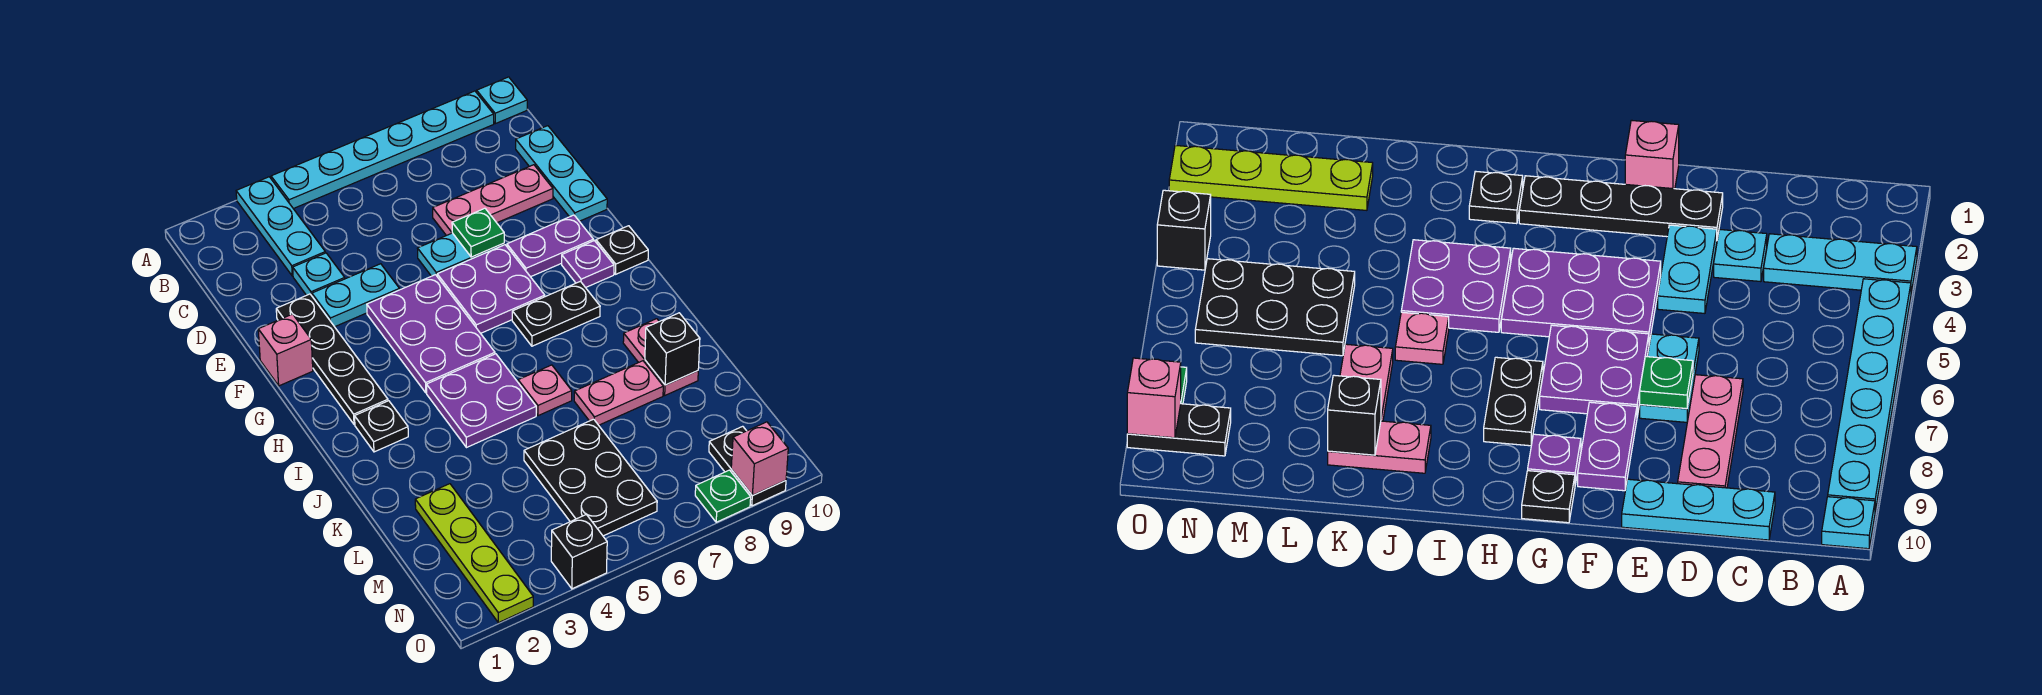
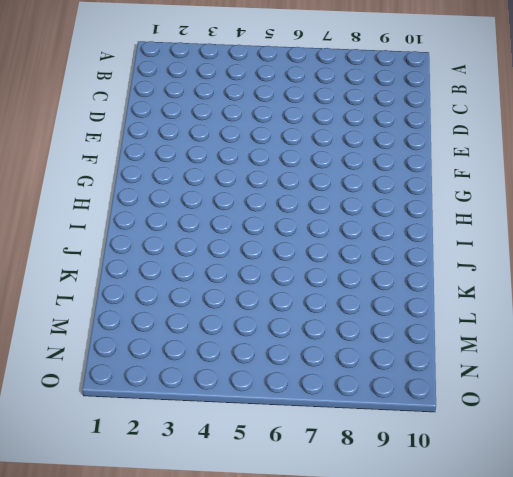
none -> cyan 1x3 plate [236,177,325,276]
none -> cyan 1x6 plate [271,91,494,209]
none -> cyan 1x1 plate [477,77,527,124]

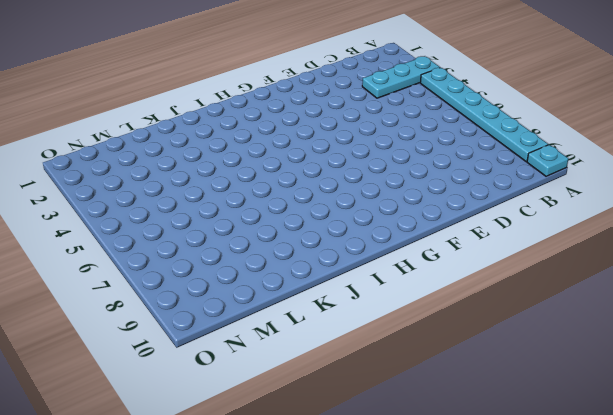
none -> cyan 1x3 plate [516,126,607,221]
none -> cyan 1x1 plate [293,253,345,296]
none -> pink 1x3 plate [433,165,553,236]

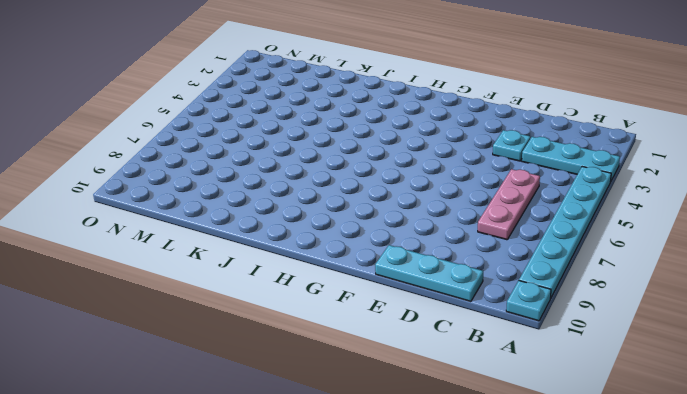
pink 1x3 plate [478,169,540,240] -> pink 1x3 plate moved to [433,165,553,236]
none -> black 1x4 plate [276,294,388,424]
none -> cyan 1x2 plate [312,264,400,327]
none -> cyan 1x2 plate [417,233,504,276]

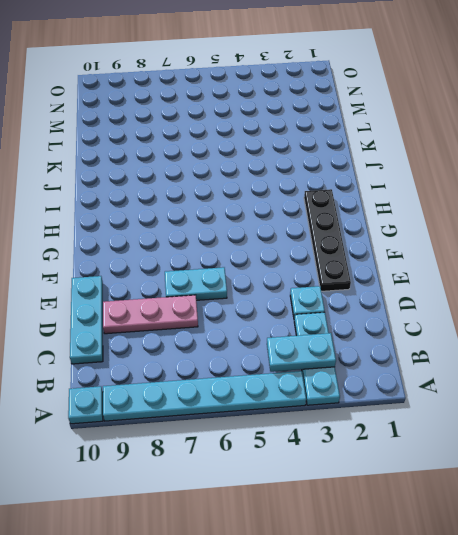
cyan 1x2 plate [267,333,336,372] -> cyan 1x2 plate moved to [312,264,400,327]
none -> pink 1x1 brick [258,314,313,386]
none -> purple 2x3 plate [367,275,495,393]
none -> purple 2x2 plate [437,245,545,333]

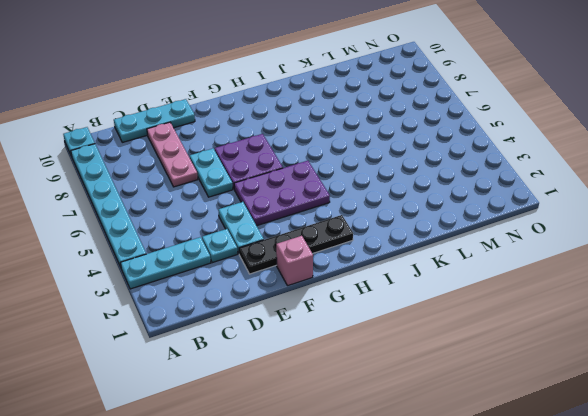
none -> purple 1x2 plate [507,215,593,277]
none -> purple 1x1 plate [562,241,614,288]
none -> black 1x1 plate [596,226,648,274]

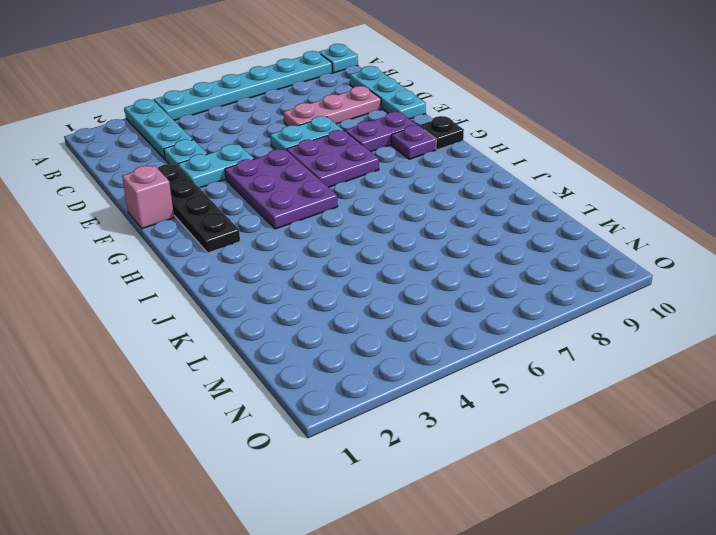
none -> black 1x2 plate [512,281,600,346]
none -> black 1x1 plate [355,401,408,452]
none -> purple 2x2 plate [427,354,536,448]

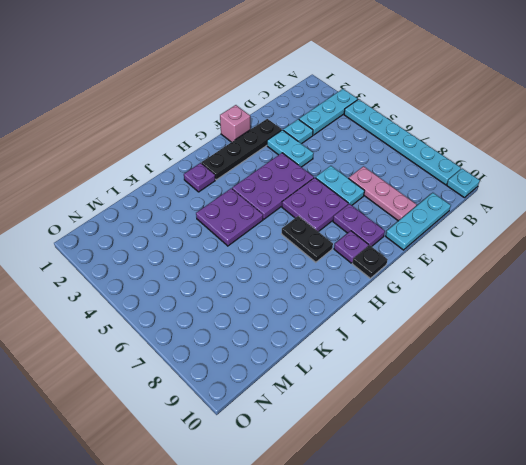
purple 1x1 plate [184,163,215,192] -> black 1x1 plate [355,401,408,452]
none -> pink 1x1 plate [518,365,572,416]
none -> pink 1x2 plate [623,319,698,395]
none -> pink 1x2 plate [574,361,663,425]

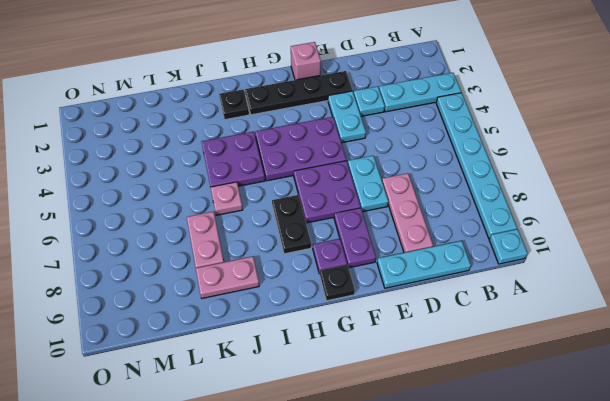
none -> lime 1x4 plate [415,484,533,623]
none -> black 2x3 plate [524,419,657,536]
none -> black 1x2 plate [709,426,786,506]

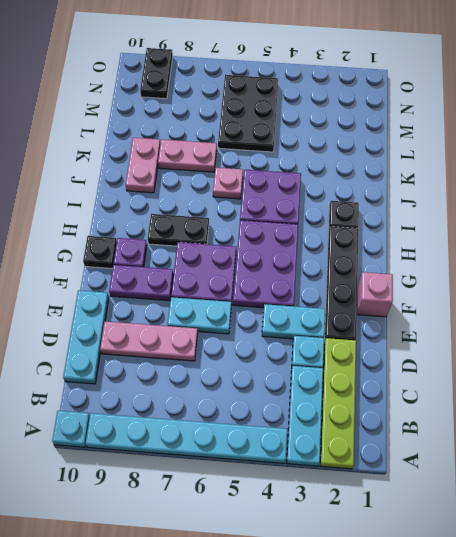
lime 1x4 plate [320,338,356,469] -> lime 1x4 plate moved to [415,484,533,623]
none -> black 1x1 brick [551,514,607,589]
none -> green 1x1 plate [695,470,751,522]
none -> green 1x1 plate [452,208,504,257]

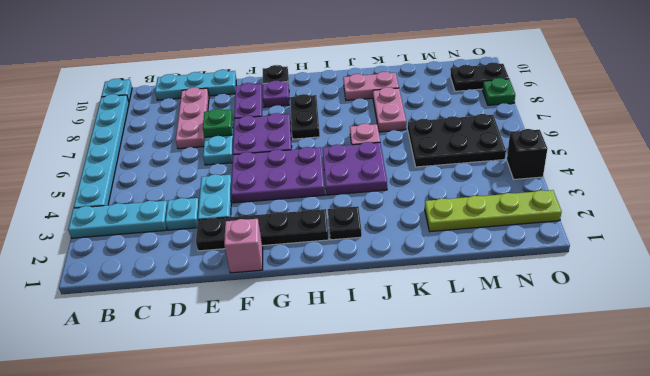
none -> black 1x1 brick [645,313,700,385]
none -> pink 1x1 brick [731,422,788,496]

